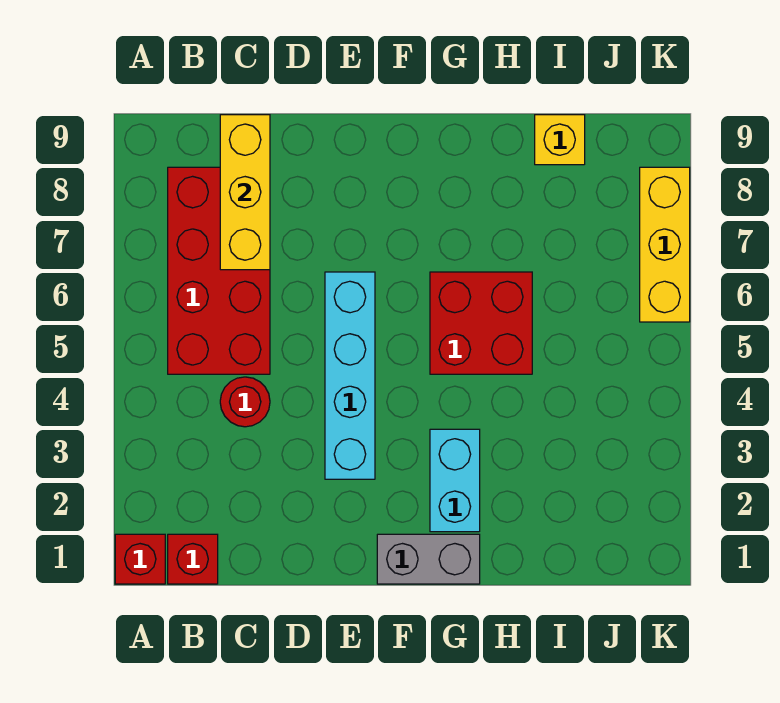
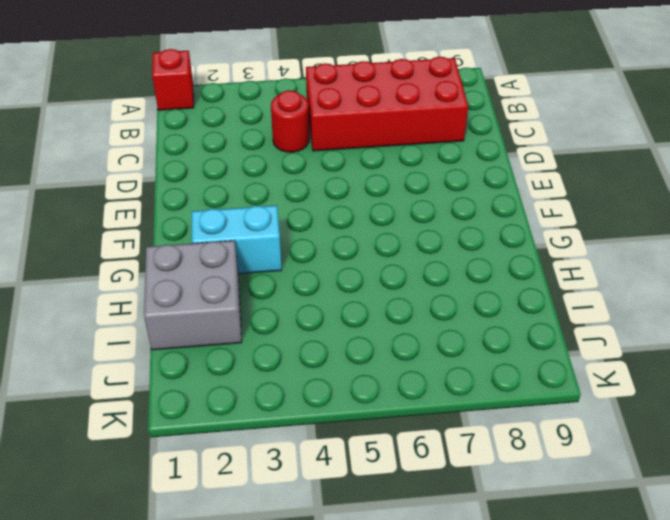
grey 2x2 brick [144,240,242,350] -> none
none -> red 1x1 brick [168,534,218,584]
none -> cyan 1x4 brick [325,272,375,479]

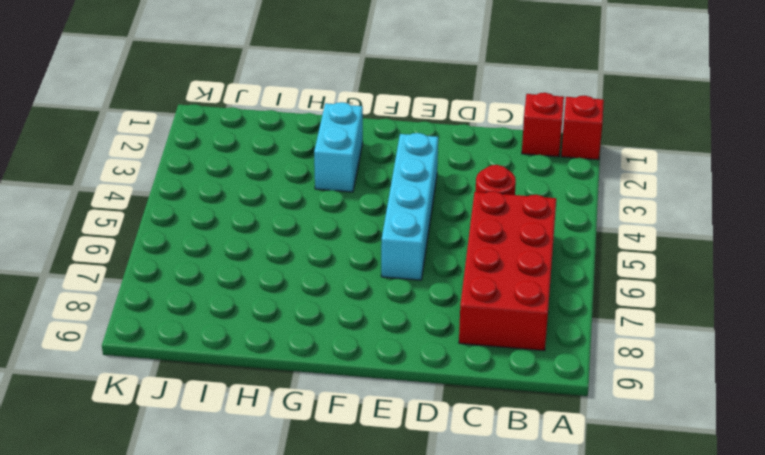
none -> grey 1x2 brick [377,534,480,584]
none -> red 2x2 brick [430,272,532,374]

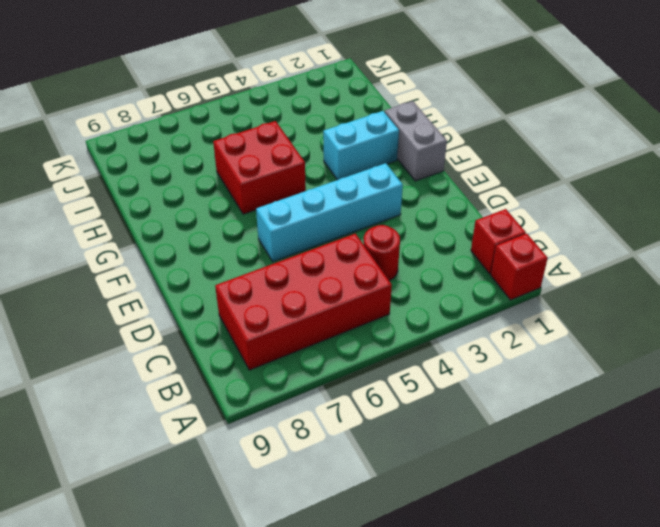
none -> yellow 1x1 brick [535,115,585,165]
none -> yellow 1x3 brick [640,167,690,322]

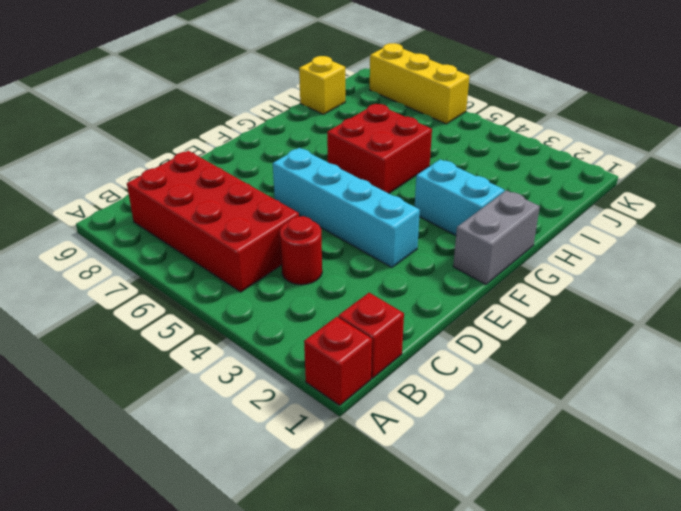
none -> yellow 1x3 brick [220,115,270,270]

